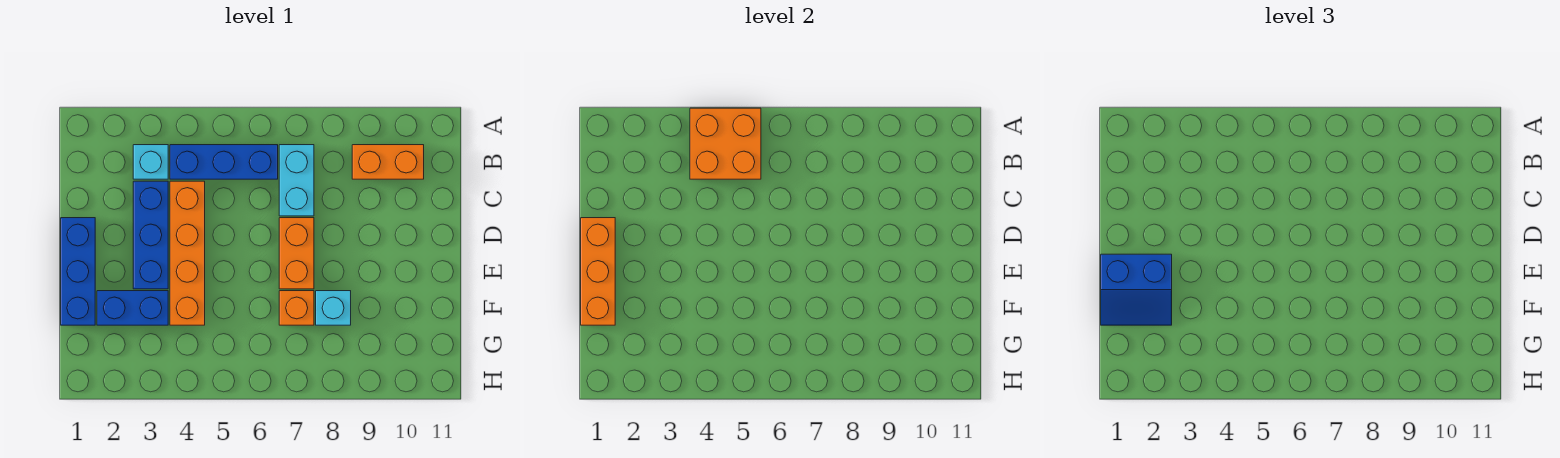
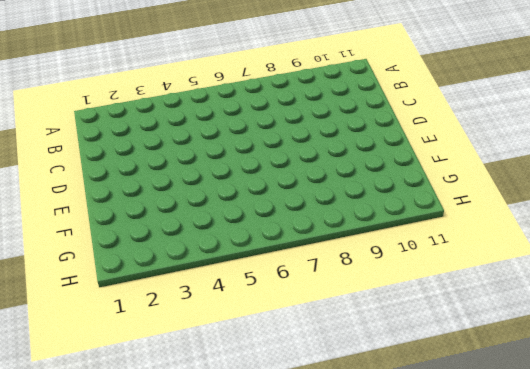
none -> cyan 1x1 brick [133,145,168,179]
none -> blue 1x3 brick [170,145,278,179]
none -> cyan 1x2 brick [279,145,314,216]

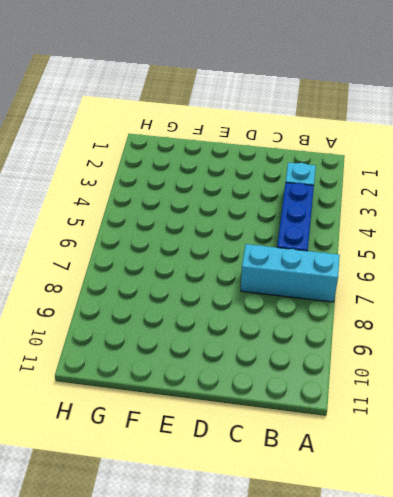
cyan 1x3 brick [241,244,340,302] -> cyan 1x2 brick [279,145,314,216]
none -> orange 1x2 brick [352,145,424,179]
none -> blue 1x3 brick [133,181,168,289]
none -> orange 1x4 brick [170,181,205,325]

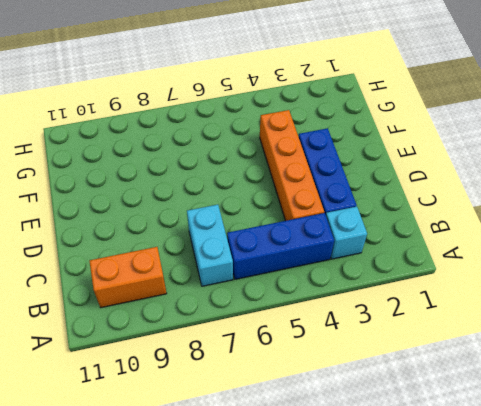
none -> blue 1x3 brick [61,218,95,325]
none -> orange 1x2 brick [279,218,314,289]
none -> blue 1x2 brick [97,291,168,325]

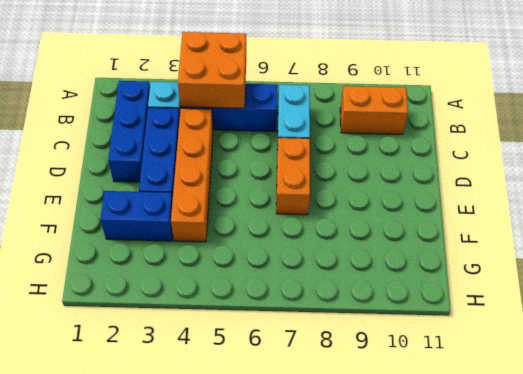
blue 1x3 brick [108,81,150,182] -> blue 1x3 brick moved to [61,218,95,325]
none -> orange 1x1 brick [279,291,314,325]
none -> cyan 1x1 brick [316,291,351,325]
none -> orange 1x3 brick [581,218,615,325]

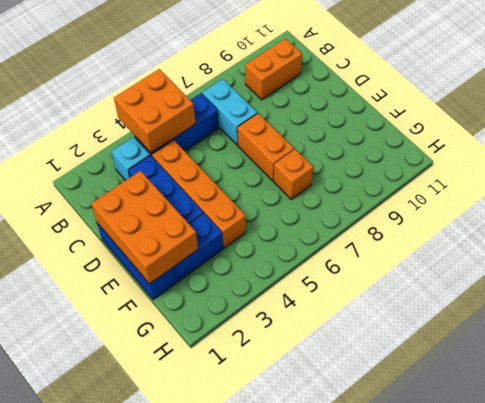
orange 2x3 brick [91,171,198,284] -> orange 1x3 brick [581,218,615,325]
none -> cyan 1x1 brick [316,291,351,325]
none -> blue 2x2 slope [1101,254,1172,325]

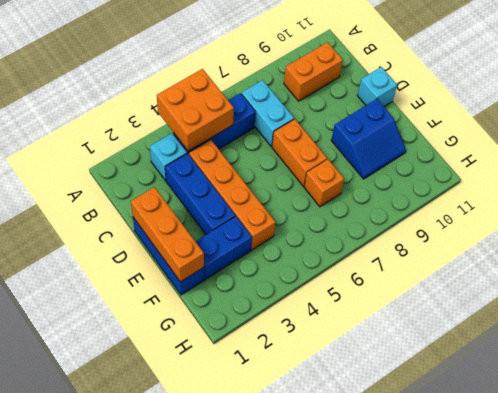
cyan 1x1 brick [357,67,397,107] -> cyan 1x1 brick moved to [316,291,351,325]
blue 2x2 slope [331,99,406,179] -> blue 2x2 slope moved to [1101,254,1172,325]

